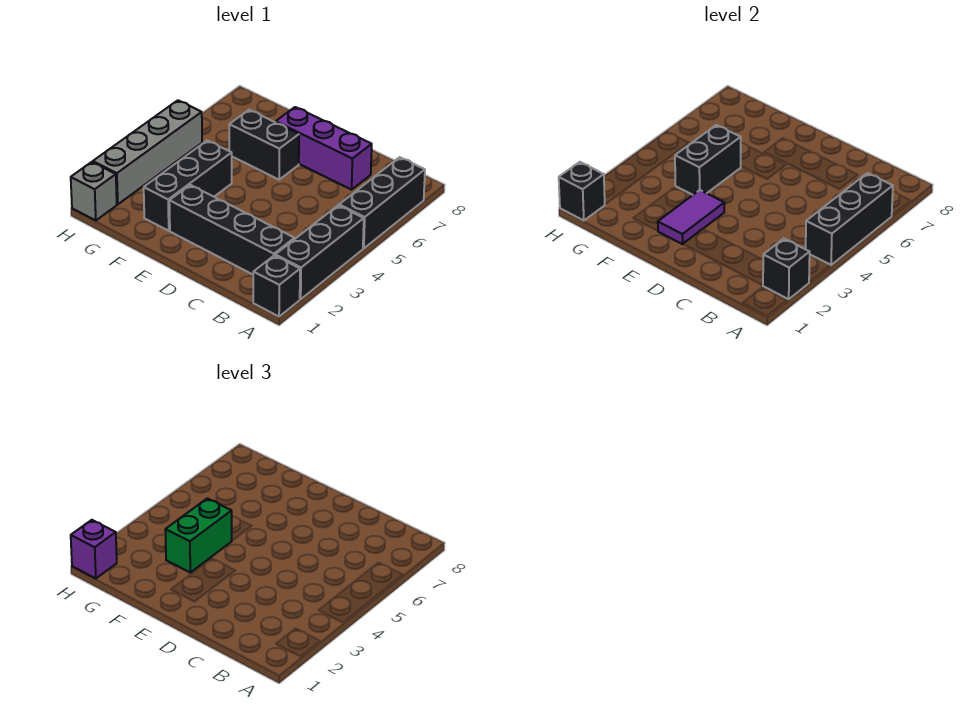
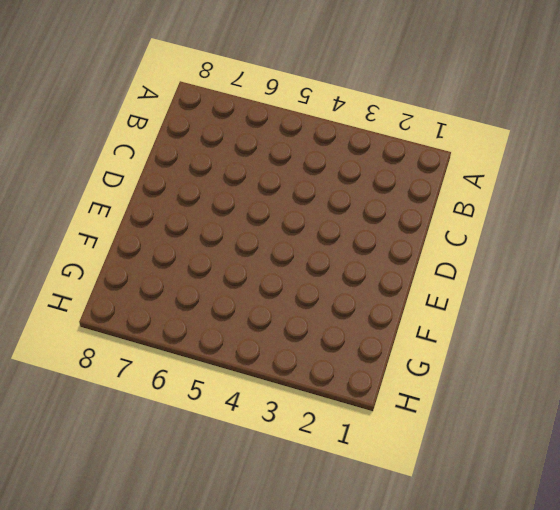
none -> black 1x1 brick [253,255,300,316]
none -> black 1x3 brick [275,205,364,299]
none -> black 1x3 brick [339,157,425,248]

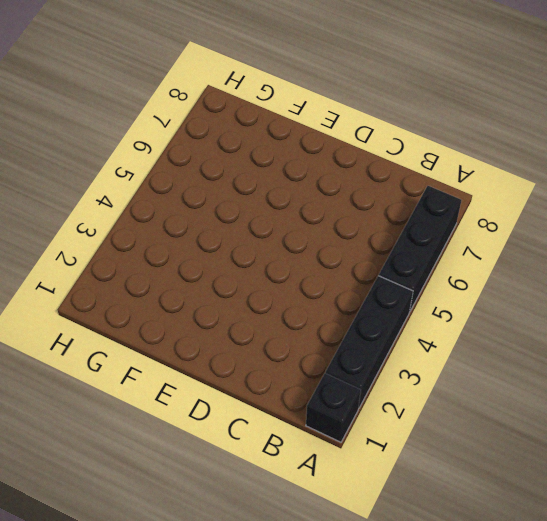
none -> black 1x4 brick [169,185,295,274]
none -> purple 1x3 brick [276,107,372,190]
none -> black 1x2 brick [229,110,299,180]

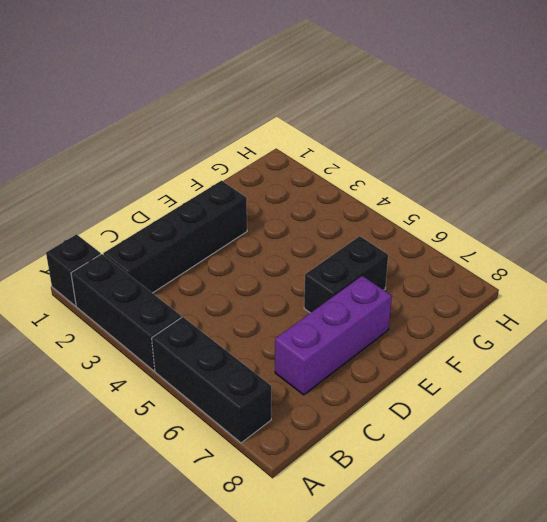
none -> black 1x3 brick [144,140,232,231]
none -> grey 1x1 brick [71,162,117,221]
none -> grey 1x4 brick [93,100,202,204]

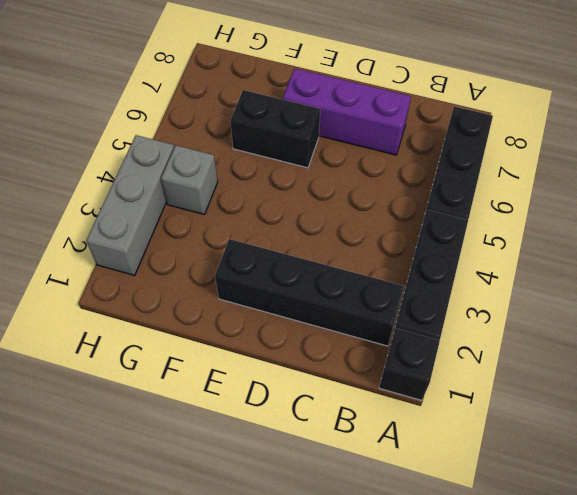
grey 1x1 brick [161,146,218,215] -> grey 1x1 brick moved to [71,162,117,221]
grey 1x3 brick [86,135,174,275] -> grey 1x4 brick [93,100,202,204]
none -> black 1x3 brick [144,140,232,231]
none -> black 1x1 brick [763,239,810,299]
none -> black 1x3 brick [806,173,893,265]

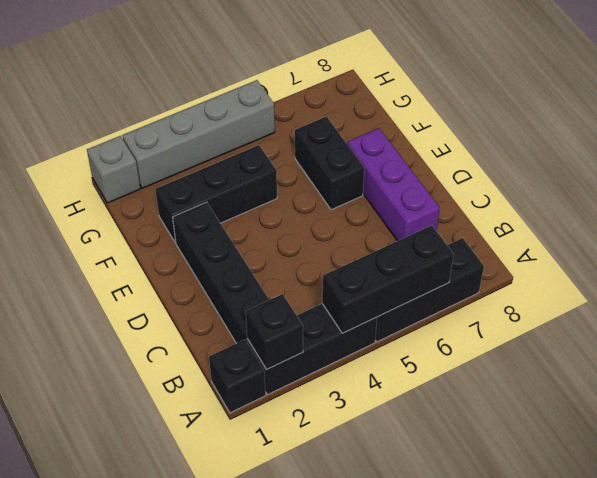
none -> purple 1x2 tile [658,190,724,244]
none -> black 1x2 brick [675,125,741,195]
none -> black 1x1 brick [559,162,605,221]

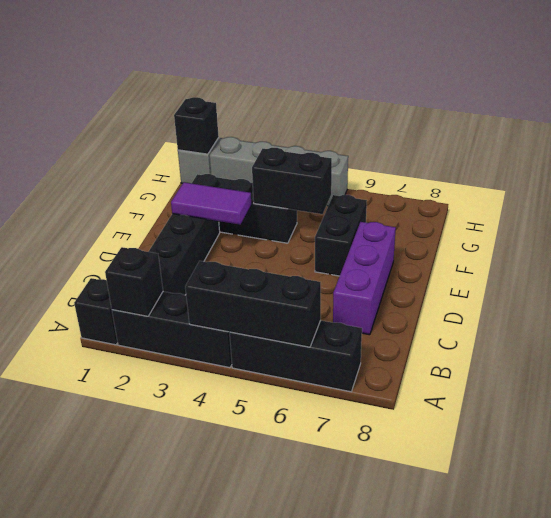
none -> green 1x2 brick [165,498,232,572]
none -> purple 1x1 brick [71,520,117,579]

